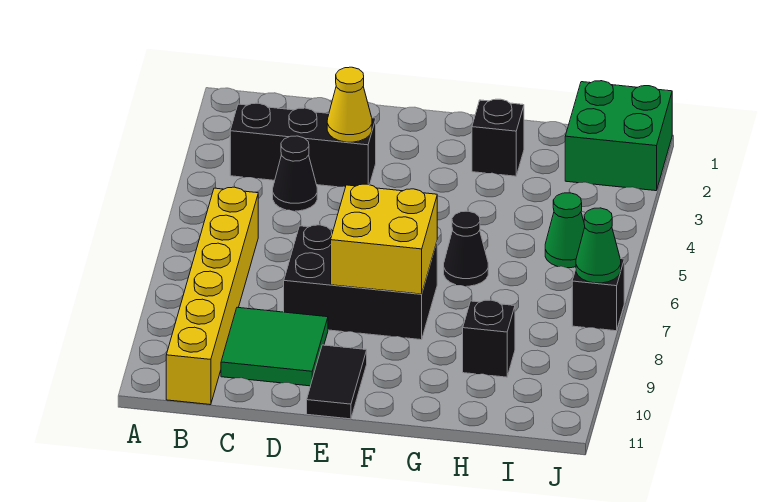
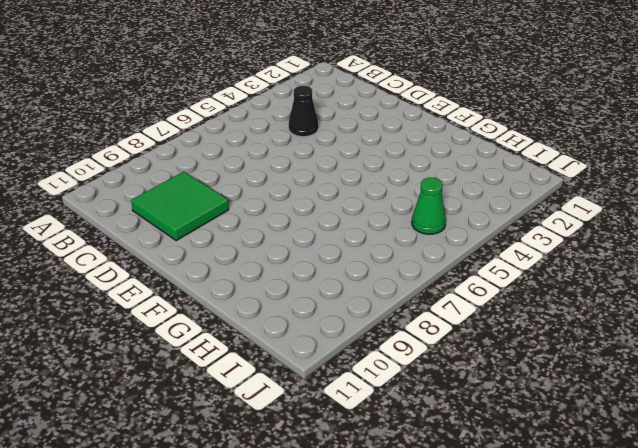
none -> black 1x3 brick [230,103,376,187]
none -> yellow 1x6 brick [166,187,258,405]
none -> black 2x3 brick [284,225,437,340]

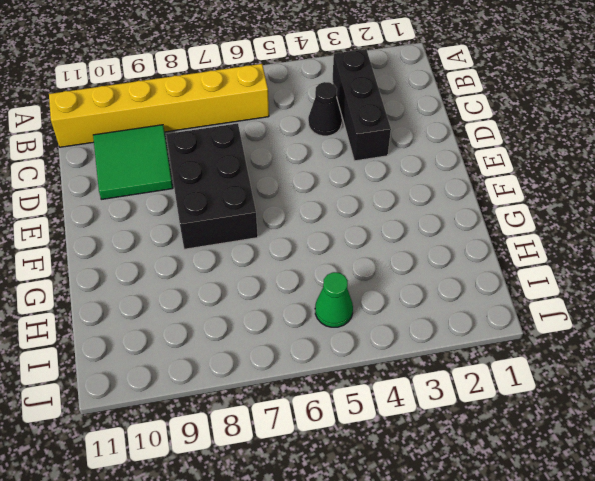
none -> black 1x2 tile [307,345,367,419]
none -> black 1x1 brick [472,99,524,176]
none -> black 1x1 cone [444,211,488,286]

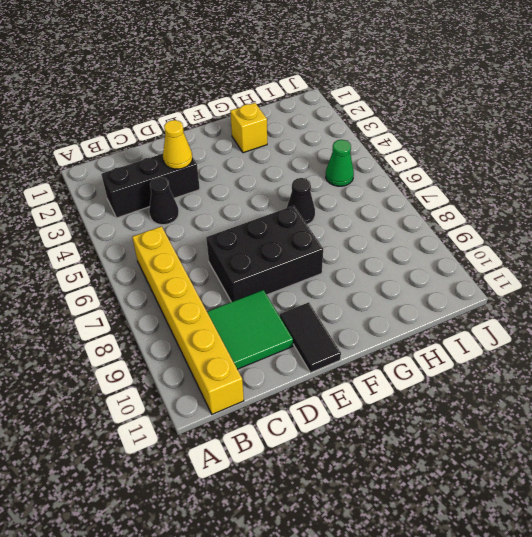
yellow 1x1 brick [230,103,267,153] -> black 1x1 brick [472,99,524,176]
none -> black 1x1 brick [463,300,515,377]
none -> green 2x2 brick [565,81,672,191]
none -> black 1x1 brick [572,259,624,331]

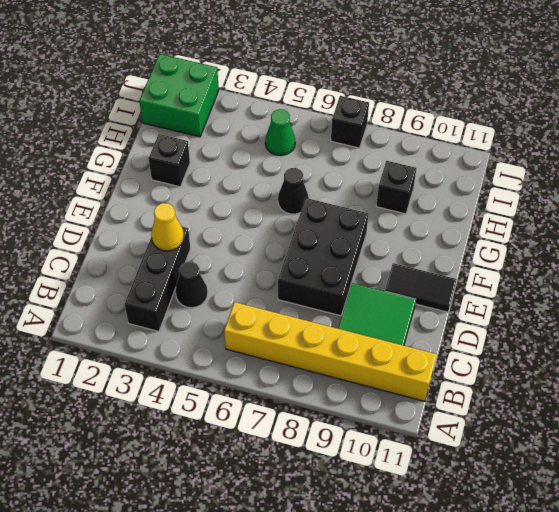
none -> yellow 2x2 brick [331,184,437,294]
none -> green 1x1 cone [576,208,621,283]

